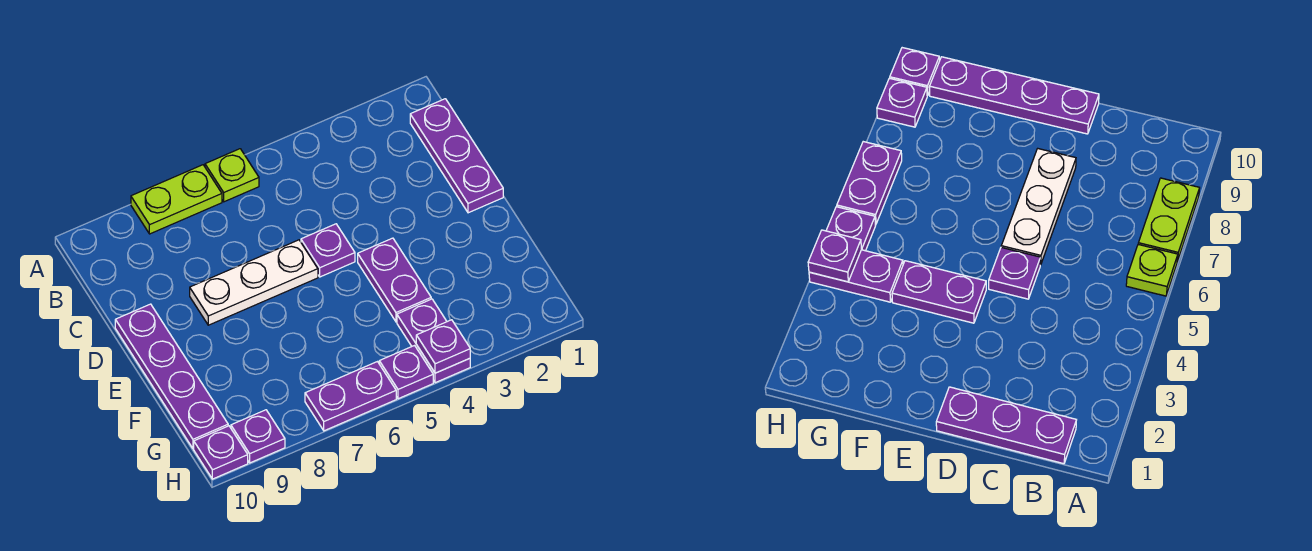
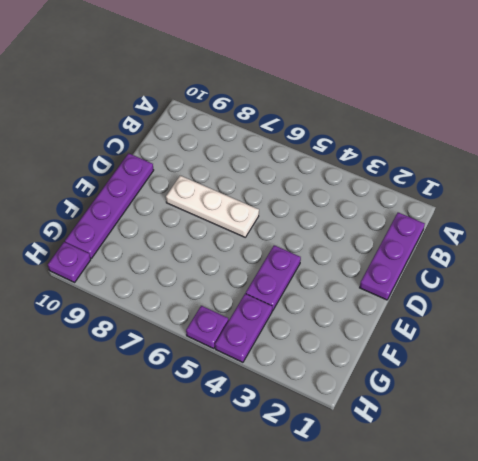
none -> lime 1x1 plate [205,149,259,202]
none -> lime 1x2 plate [131,165,222,234]
none -> purple 1x1 plate [301,224,355,277]

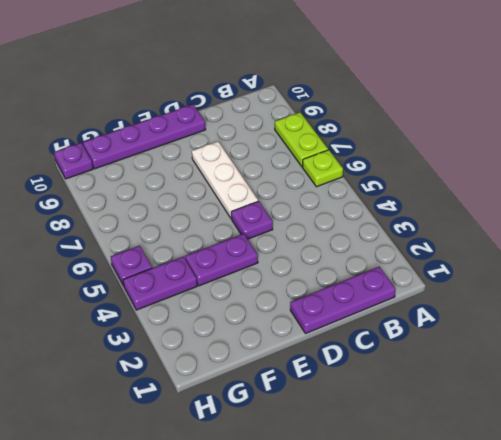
none -> purple 1x2 plate [305,362,396,431]
none -> purple 1x1 plate [231,410,285,463]
none -> purple 1x1 plate [416,320,470,373]

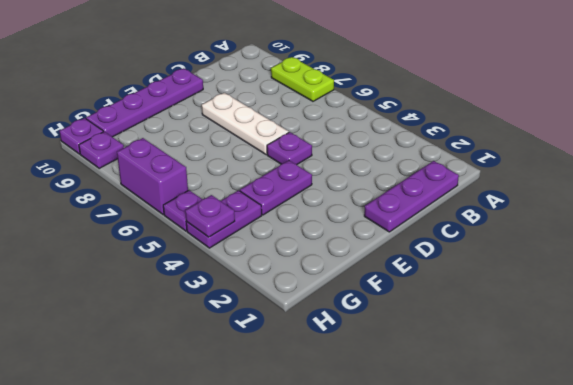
purple 1x2 brick [117,138,188,215] -> purple 1x2 plate [305,362,396,431]
none -> lime 1x1 plate [205,149,259,202]

